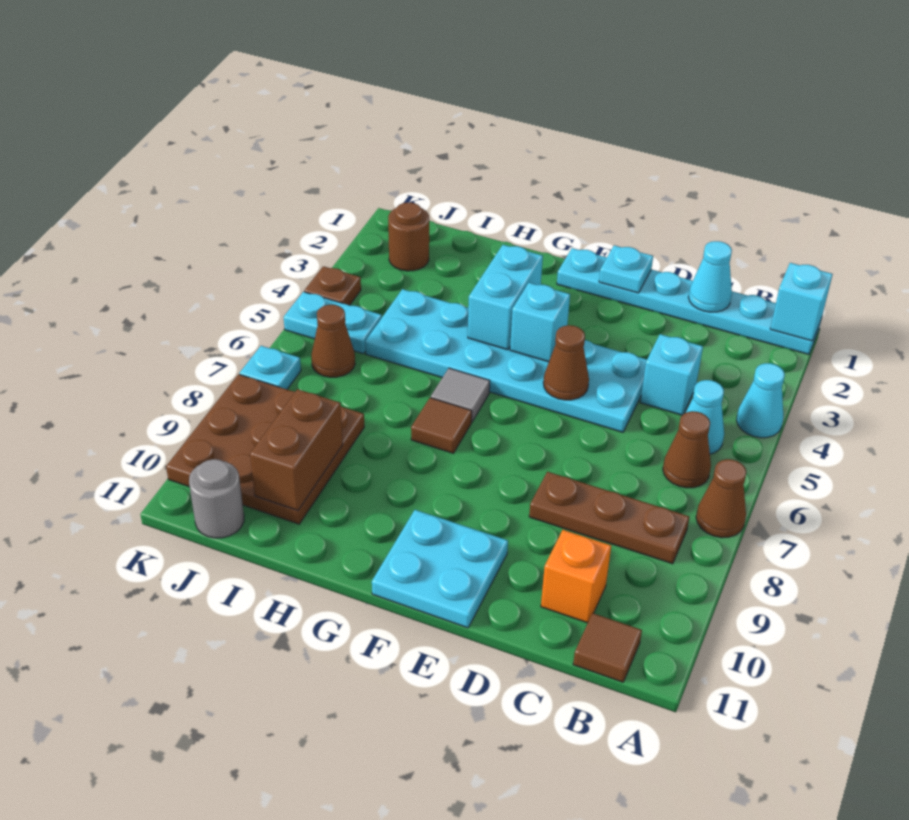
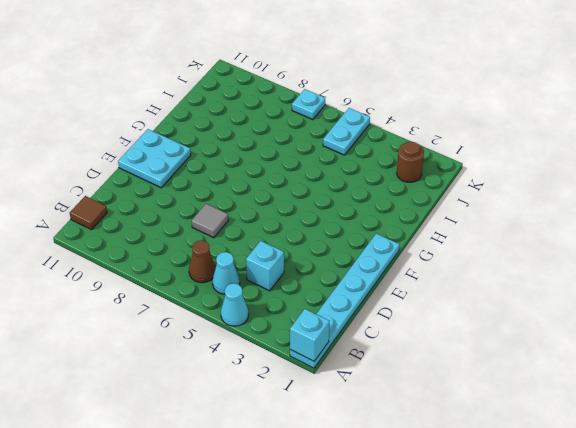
grey 1x1 tile [192,204,228,238] -> grey 1x1 tile moved to [431,368,490,422]
none -> brown 1x1 cone [696,459,746,538]
none -> brown 1x3 plate [529,472,689,564]
none -> orange 1x1 brick [541,530,611,623]

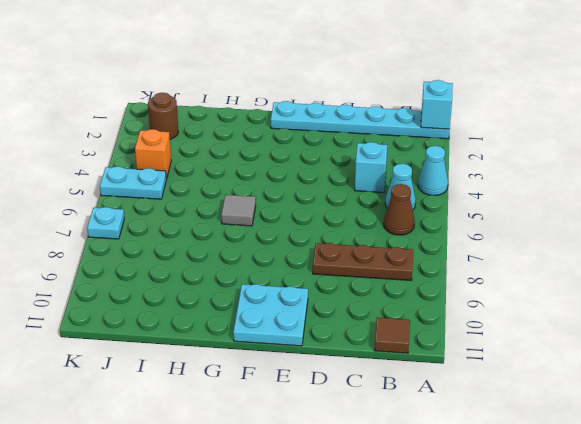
orange 1x1 brick [135,129,171,179] -> orange 1x1 brick moved to [541,530,611,623]
none -> brown 1x1 cone [696,459,746,538]
none -> cyan 2x6 plate [365,289,647,432]
none -> brown 1x1 tile [411,398,472,453]

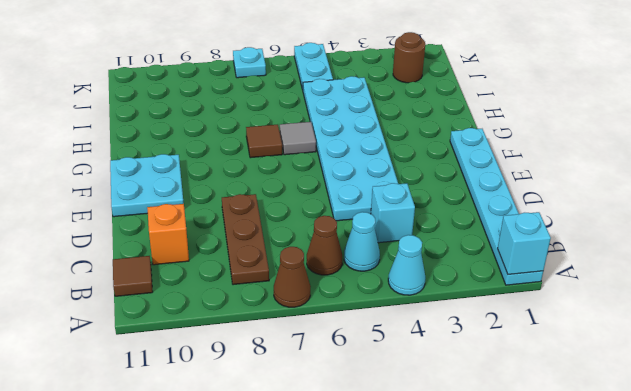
none -> brown 3x3 plate [166,374,364,524]
none -> brown 1x1 cone [311,305,355,377]
none -> grey 1x1 round brick [189,459,244,538]

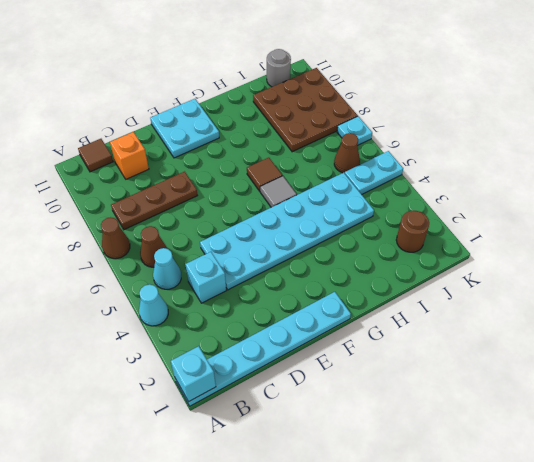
none -> brown 1x1 plate [304,266,361,305]
none -> cyan 1x1 cone [689,241,732,312]
none -> cyan 1x1 plate [599,245,653,293]

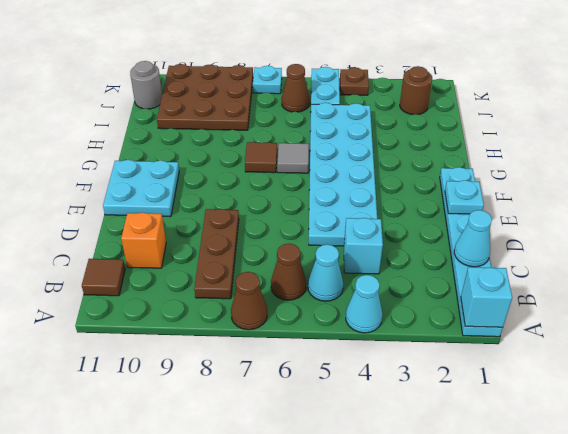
none -> brown 1x1 cone [543,325,589,400]
none -> cyan 1x1 brick [510,283,570,362]
none -> cyan 1x2 brick [468,245,543,350]

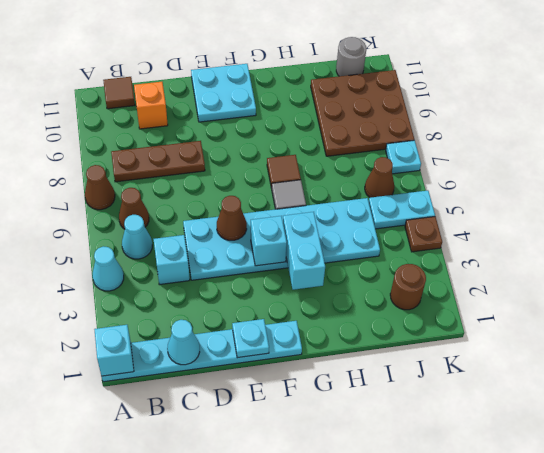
none -> brown 1x2 brick [250,389,343,511]

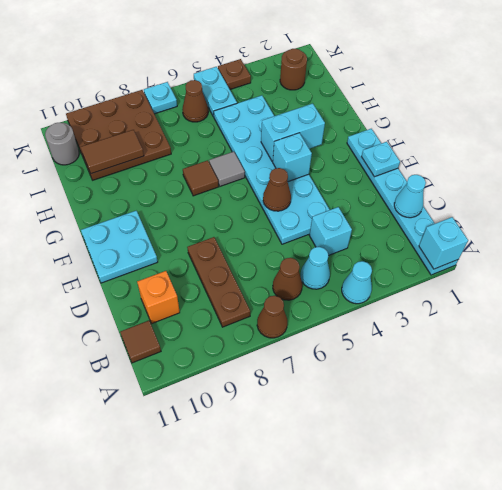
brown 1x2 tile [81,130,144,174] -> brown 1x2 brick [250,389,343,511]

